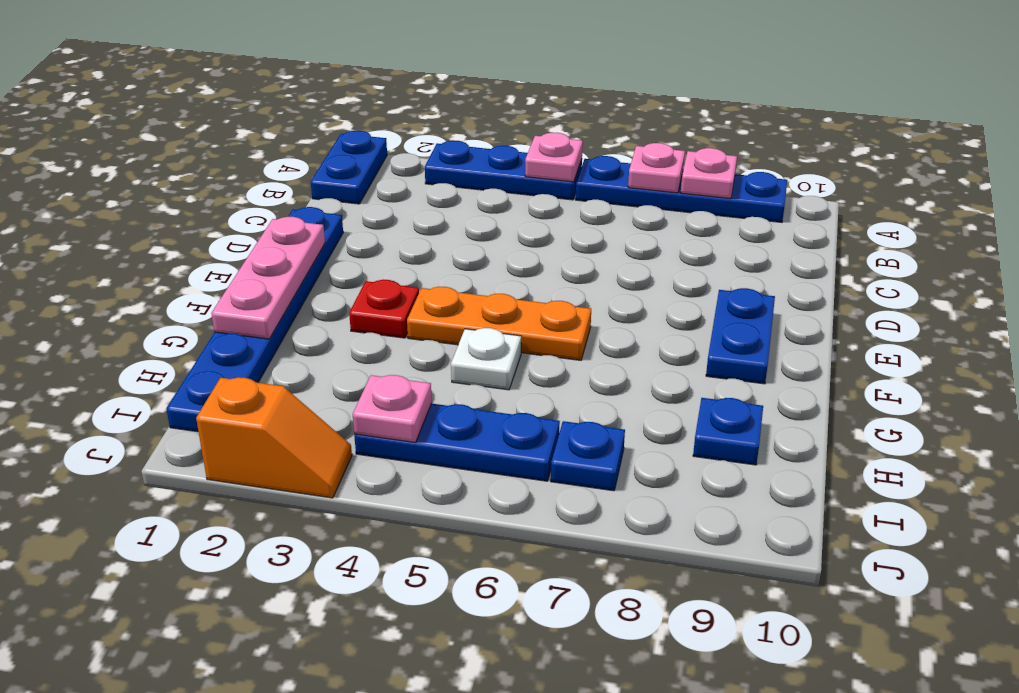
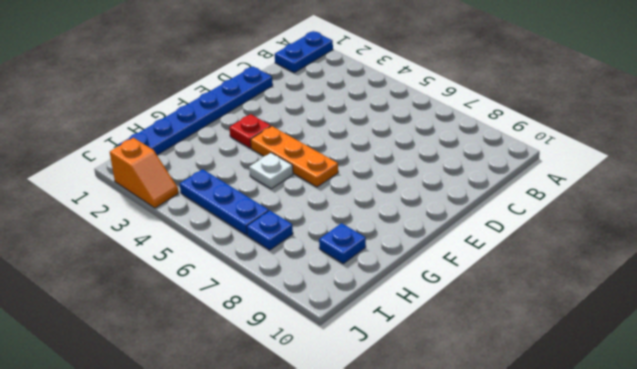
none -> blue 1x3 plate [425,140,582,200]
none -> blue 1x4 plate [576,156,787,222]
none -> blue 1x2 plate [706,288,775,384]

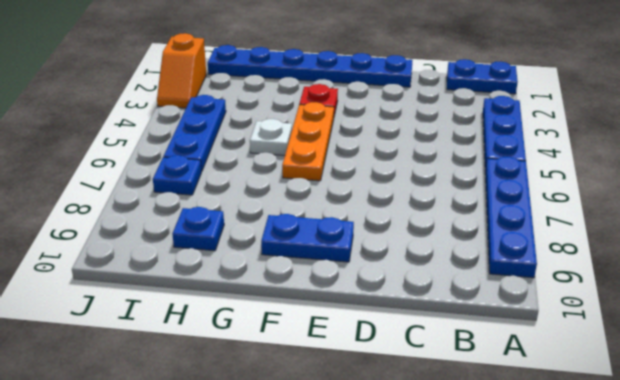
none -> pink 1x1 plate [525,133,583,182]
none -> pink 1x1 plate [628,143,685,193]
none -> pink 1x1 plate [681,148,737,199]

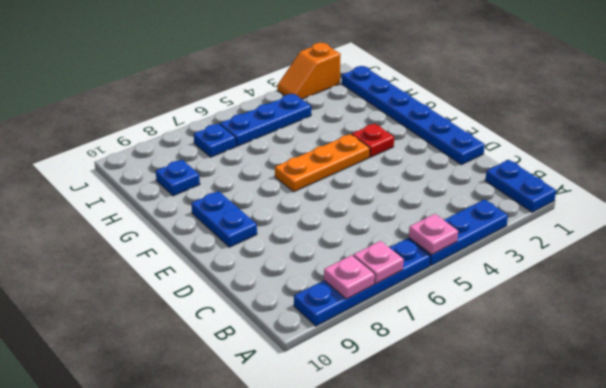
none -> white 1x1 plate [451,328,521,390]
none -> pink 1x3 plate [211,217,325,339]
none -> pink 1x1 plate [353,375,432,443]

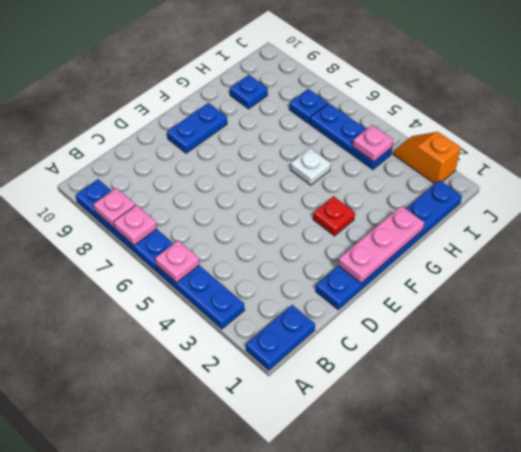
none -> orange 1x3 plate [407,287,591,360]

